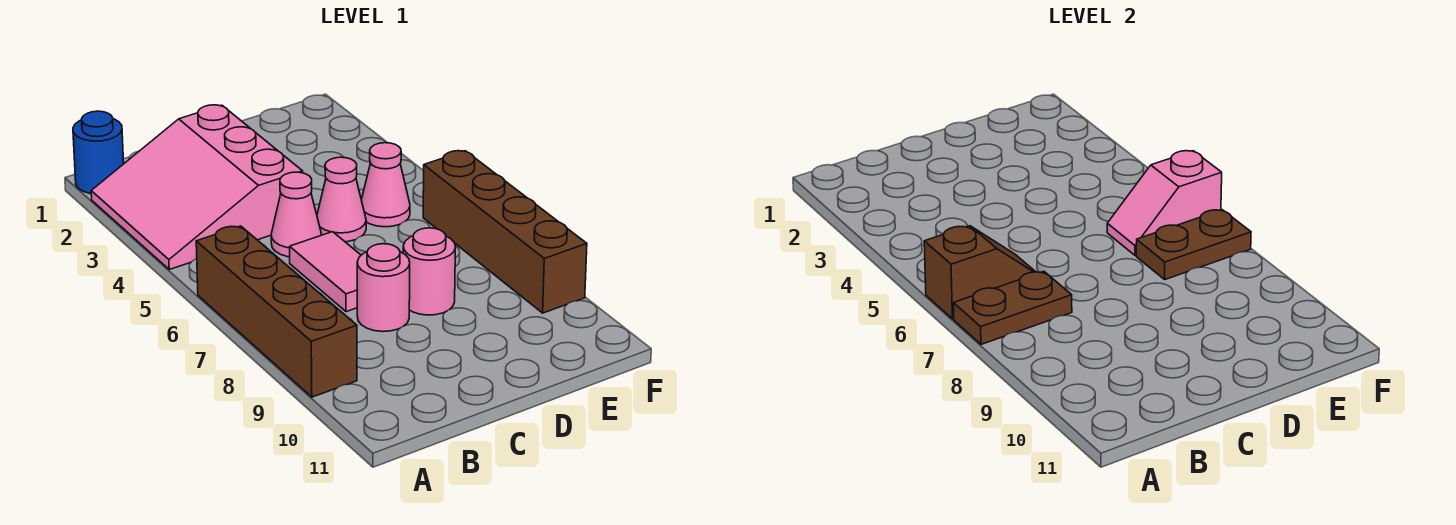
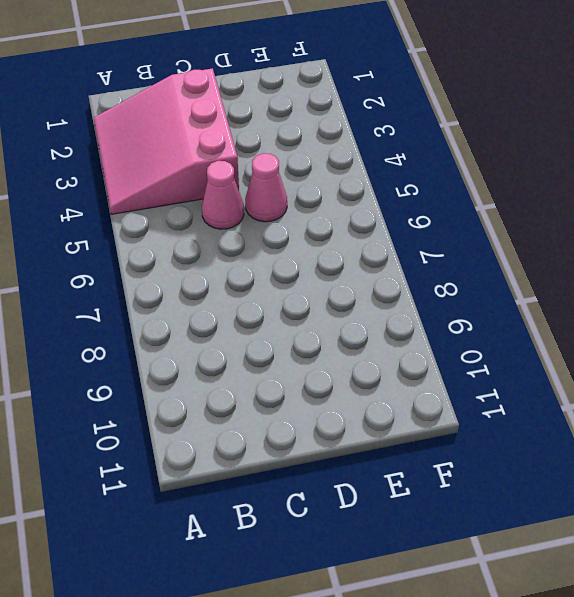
none -> blue 1x1 round brick [73,111,124,194]
none -> brown 1x4 brick [196,226,357,397]
none -> pink 1x2 tile [290,232,361,312]

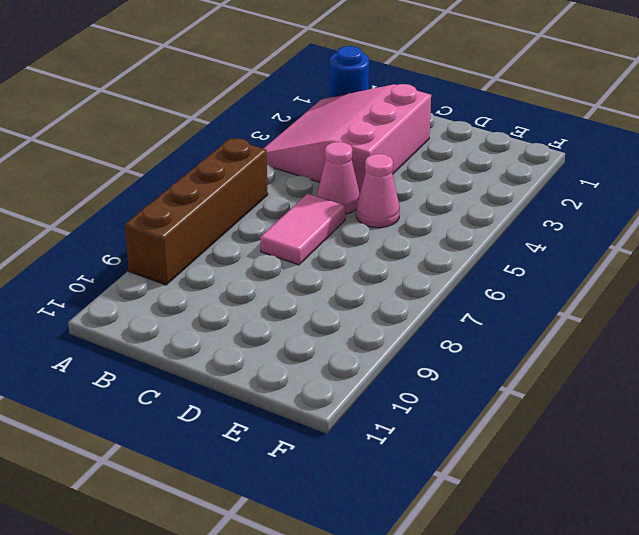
none -> pink 1x1 round brick [357,244,410,332]
none -> pink 1x1 round brick [403,228,455,315]
none -> pink 1x1 cone [361,143,410,227]

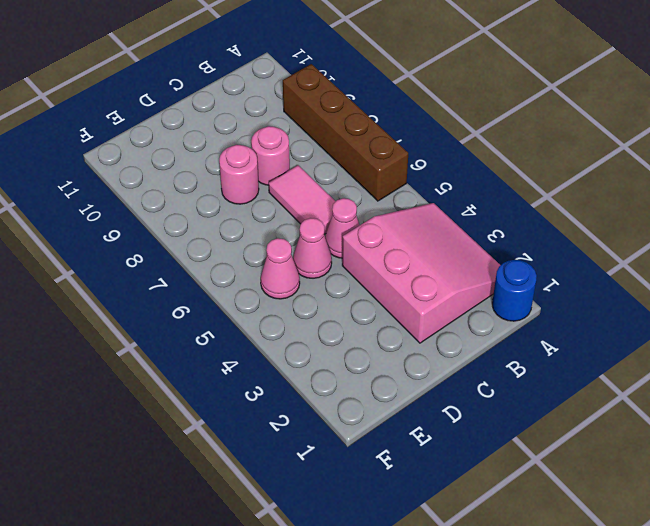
none -> brown 1x4 brick [423,151,587,313]
none -> brown 1x2 slope [924,226,1035,319]
none -> brown 1x2 plate [953,271,1072,344]

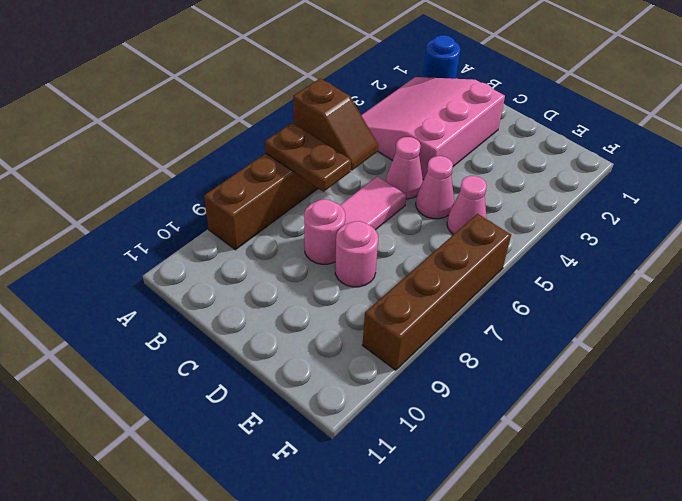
none -> pink 1x2 slope [1107,151,1222,255]
none -> brown 1x2 plate [1136,210,1251,279]

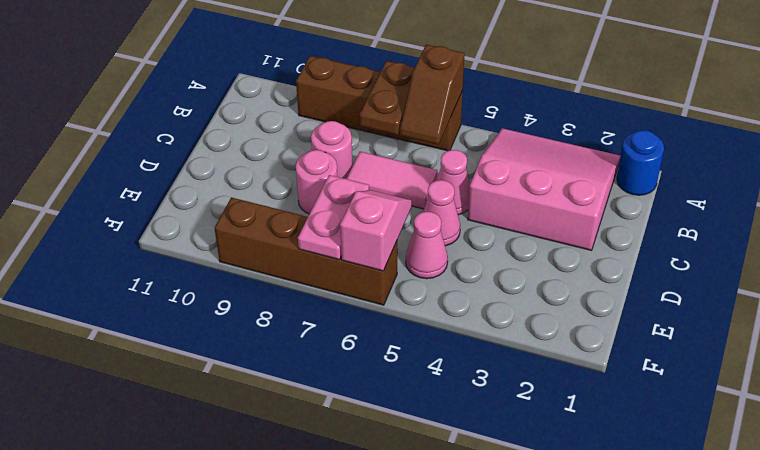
pink 1x2 plate [298,175,369,260] -> brown 1x2 plate [1136,210,1251,279]

